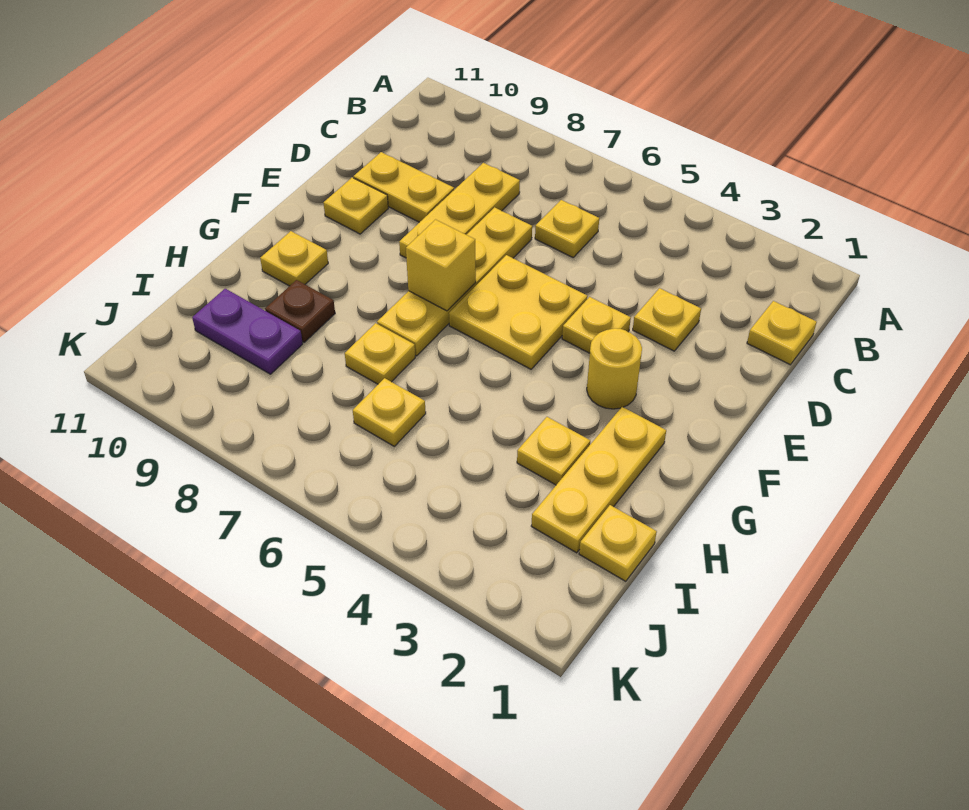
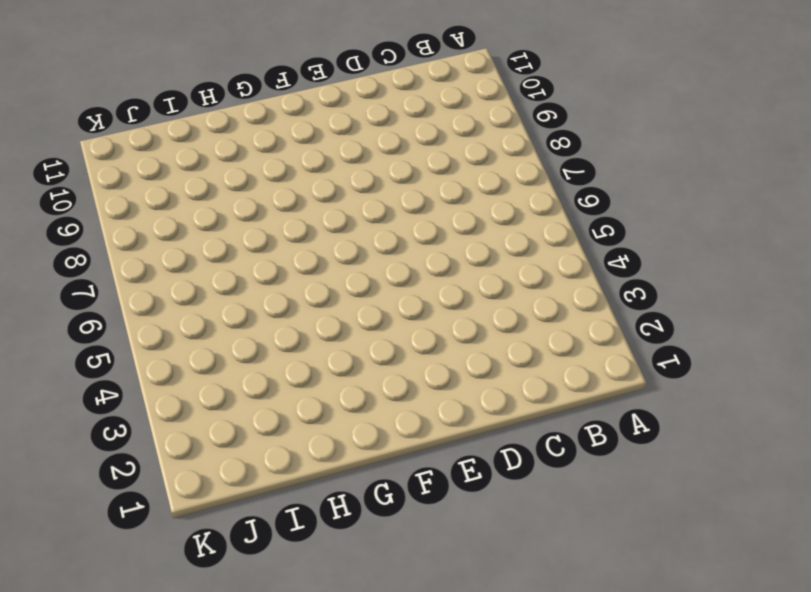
none -> yellow 1x1 plate [747,301,817,365]
none -> yellow 1x1 plate [535,200,599,257]
none -> yellow 1x3 plate [399,163,520,258]

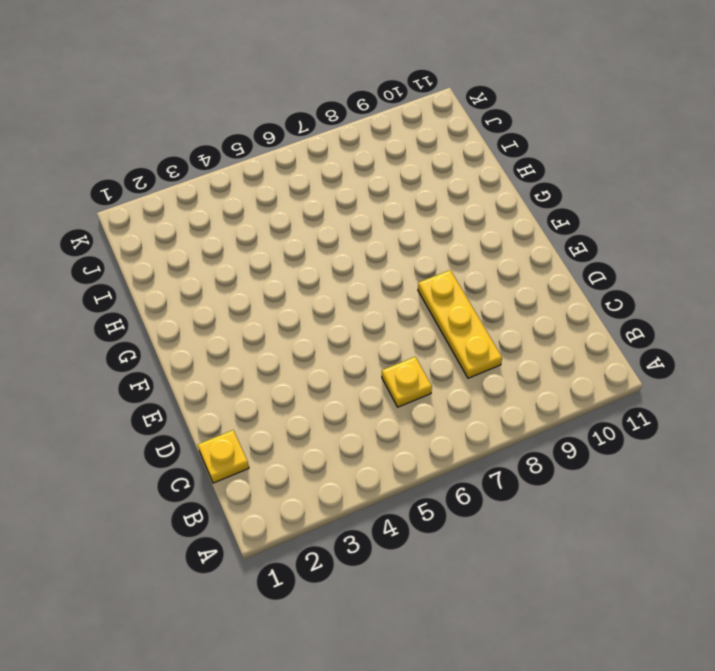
none -> yellow 1x1 plate [633,288,701,351]
none -> yellow 1x4 plate [377,207,532,356]
none -> yellow 1x2 plate [353,152,454,222]

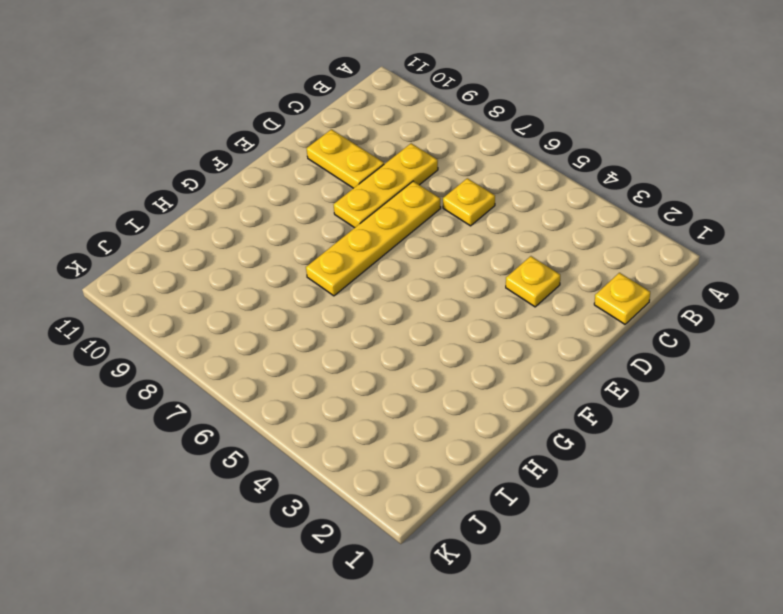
none -> yellow 1x1 plate [562,297,631,353]
none -> yellow 2x2 plate [449,255,587,369]
none -> yellow 1x1 plate [323,178,388,234]

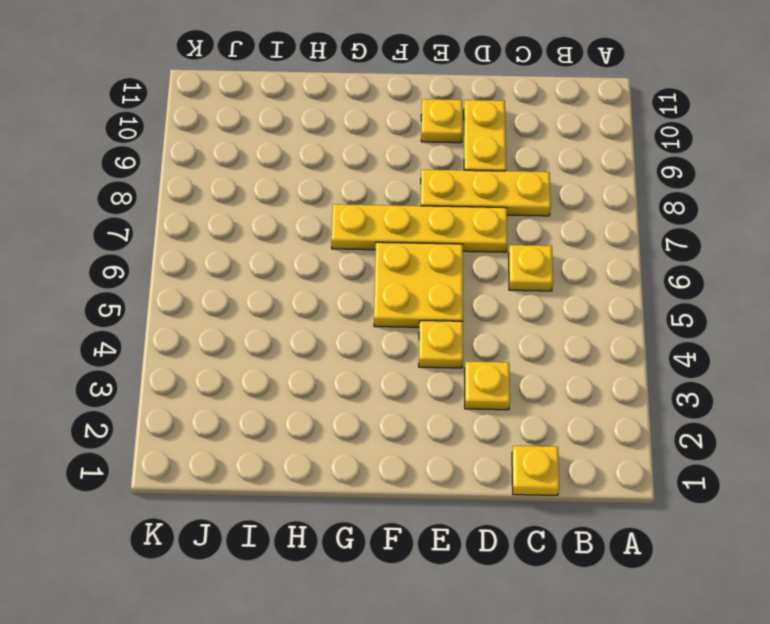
none -> yellow 1x1 round brick [587,328,642,409]
none -> yellow 1x3 plate [531,407,666,553]
none -> yellow 1x1 plate [260,231,328,286]

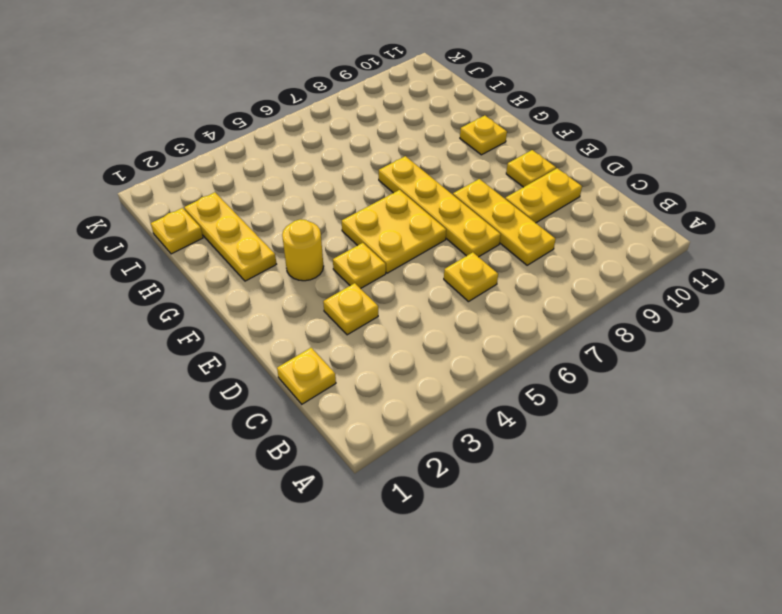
none -> yellow 1x1 plate [517,417,590,485]
none -> yellow 1x1 plate [345,323,415,384]
none -> brown 1x1 plate [265,280,335,342]

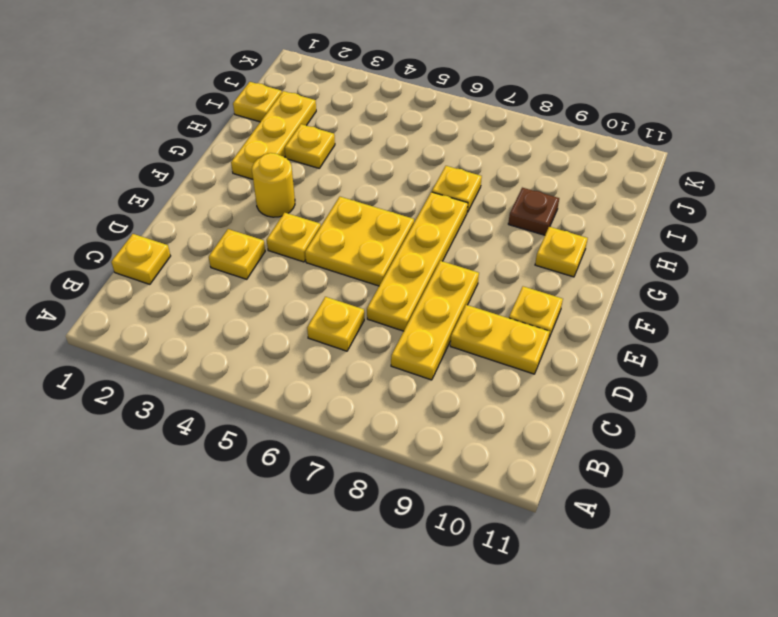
none -> yellow 1x1 plate [353,378,426,446]
none -> purple 1x2 plate [192,289,303,374]
none -> yellow 1x1 brick [406,220,476,311]

